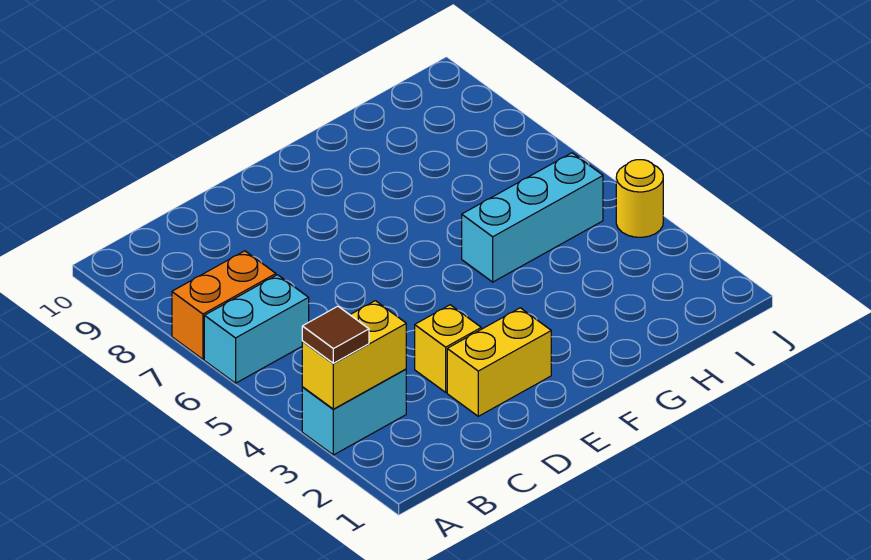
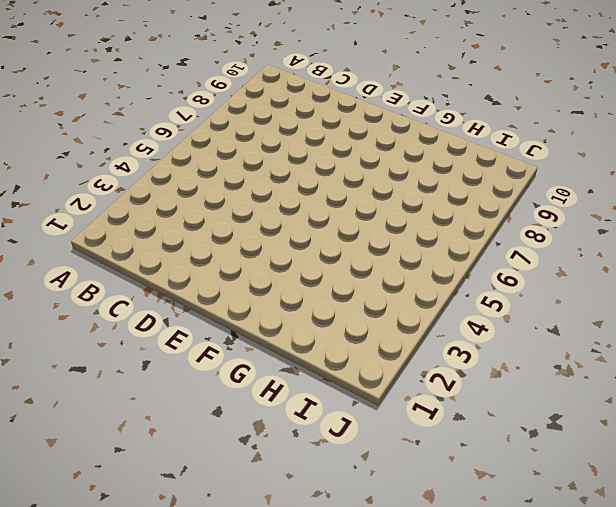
none -> cyan 1x2 brick [302,369,406,455]
none -> cyan 1x2 brick [204,275,309,383]

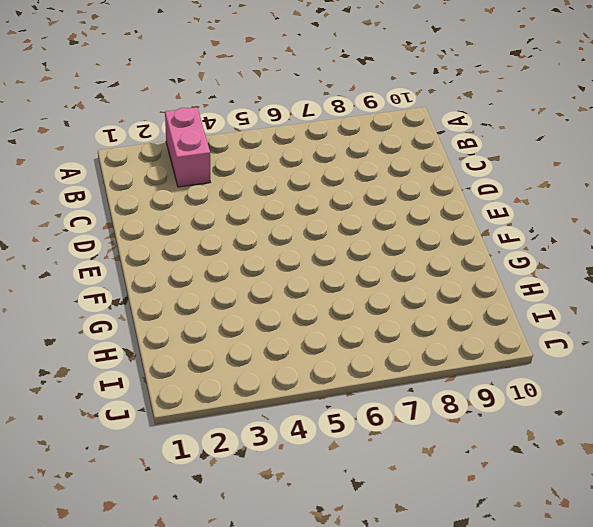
pink 1x2 brick [165,107,210,187] -> cyan 1x2 brick [302,369,406,455]
none -> cyan 1x2 brick [204,275,309,383]
none -> orange 1x2 brick [172,251,276,359]

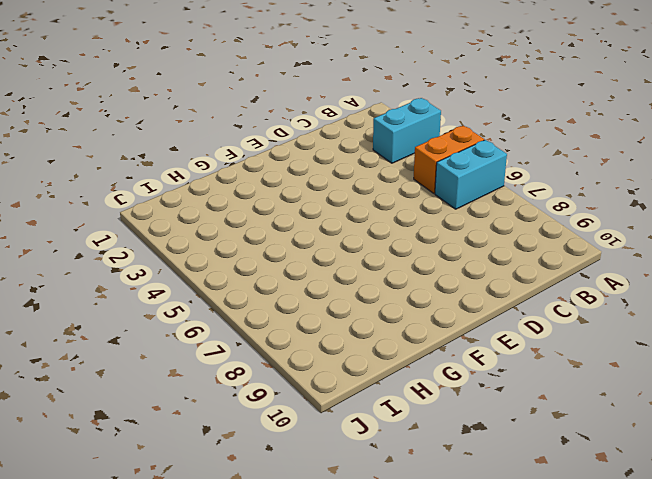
orange 1x2 brick [414,125,484,193] -> orange 1x2 brick moved to [172,251,276,359]
none -> yellow 1x2 brick [447,308,551,416]
none -> yellow 1x1 brick [415,305,481,392]

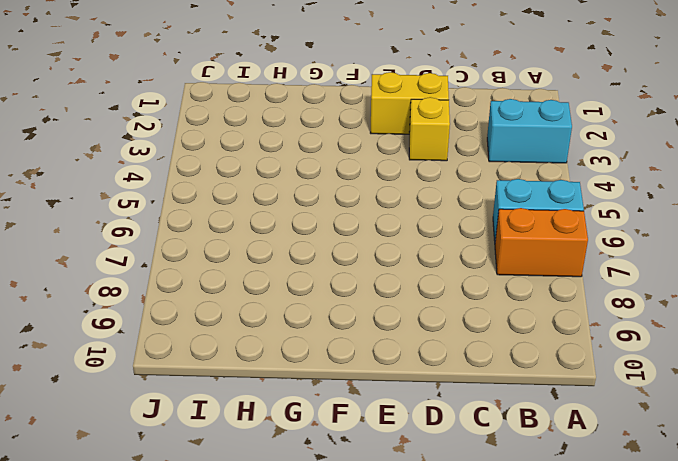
none -> cyan 1x3 brick [462,153,603,282]
none -> yellow 1x1 round brick [616,160,663,237]

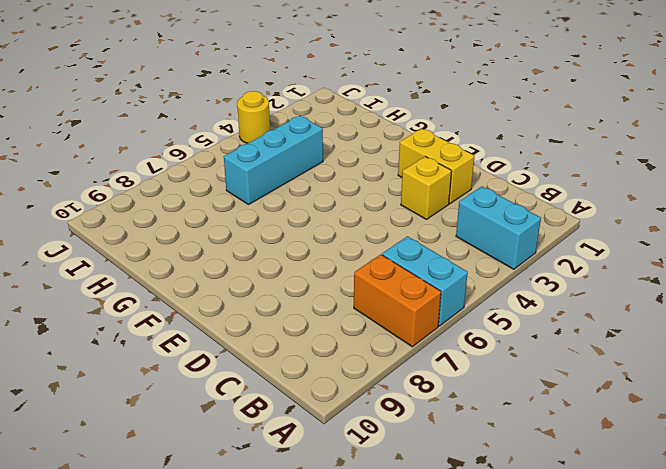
cyan 1x3 brick [224,116,323,205] -> cyan 1x3 brick turned to [462,153,603,282]
none -> yellow 1x2 brick [302,301,406,409]
none -> brown 1x1 tile [302,306,369,363]

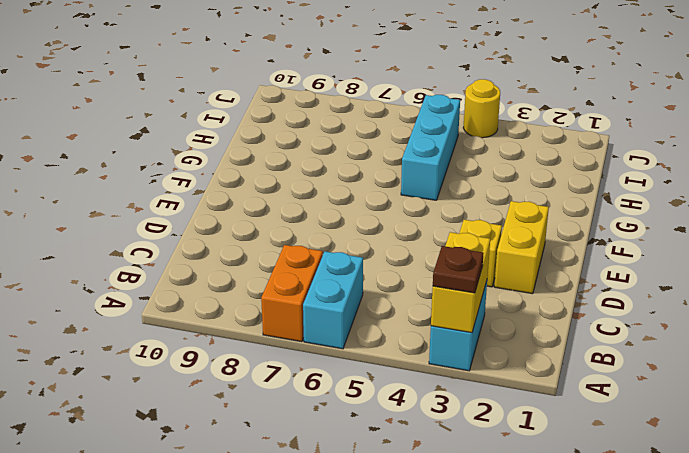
brown 1x1 plate [433,246,483,293] -> brown 1x1 tile [302,306,369,363]

